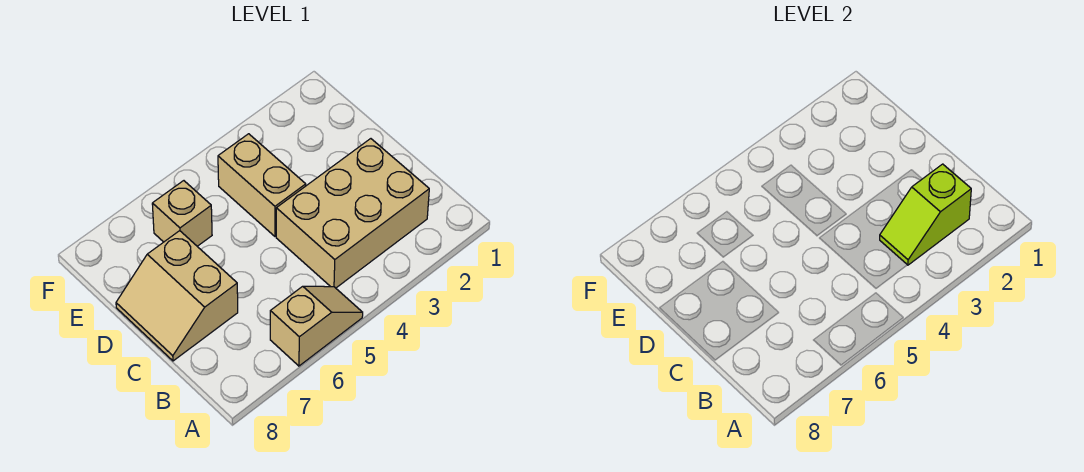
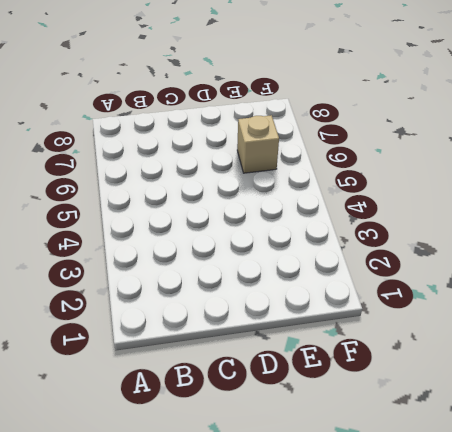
none -> tan 1x2 slope [270,286,363,366]
none -> tan 2x3 brick [276,139,429,288]

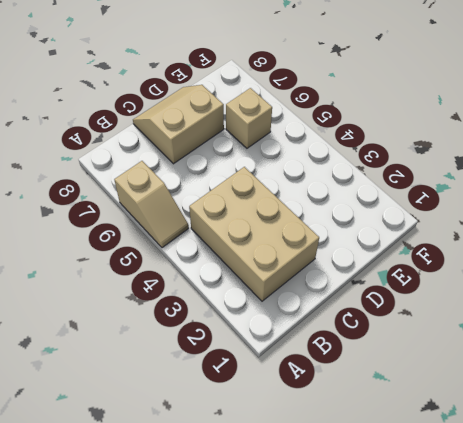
none -> tan 1x2 brick [218,134,306,236]
none -> lime 1x2 slope [880,164,971,265]

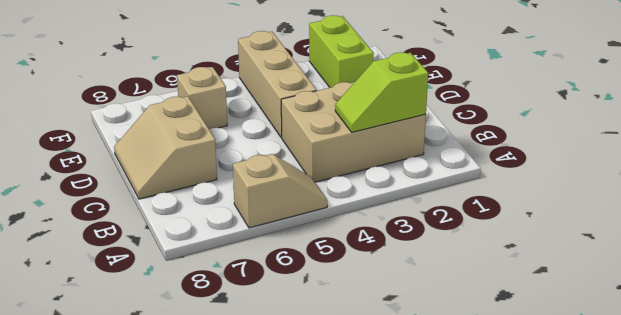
tan 1x3 brick [238,31,317,138] -> tan 1x2 brick [218,134,306,236]
lime 1x2 brick [309,15,374,88] -> none

